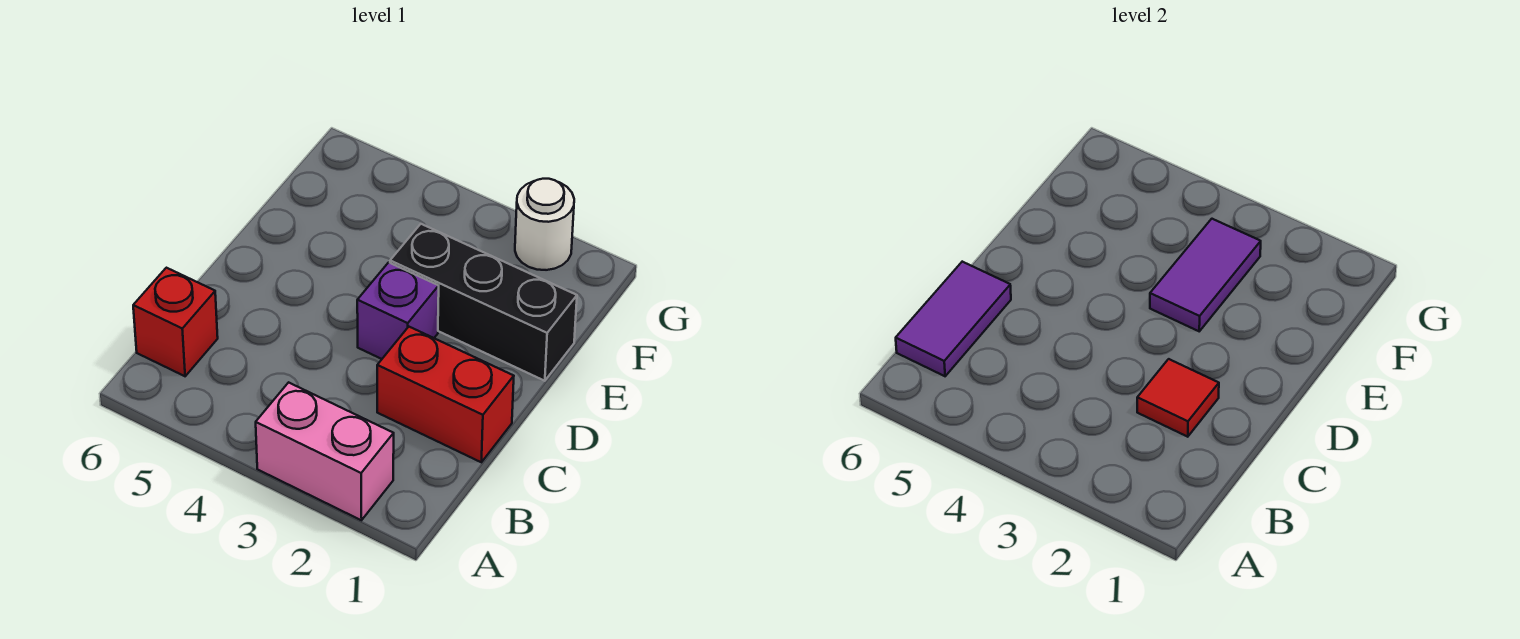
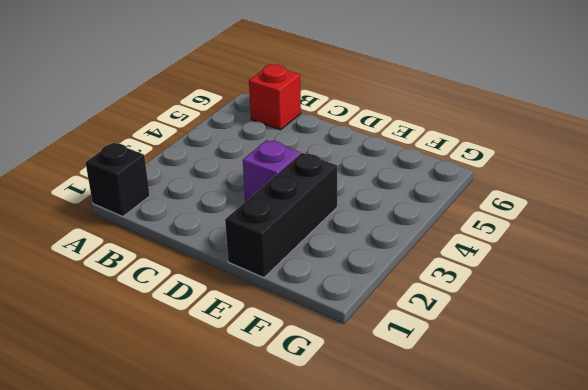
black 1x1 brick [85,143,150,216] -> none
none -> pink 1x2 brick [256,382,394,520]
none -> red 1x2 brick [377,327,514,462]

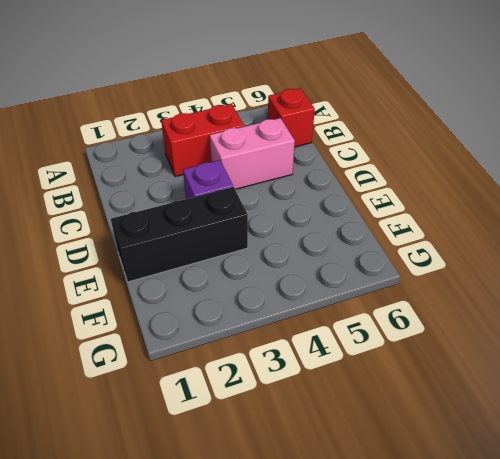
red 1x2 brick [161,104,244,177] -> red 1x2 brick moved to [377,327,514,462]
pink 1x2 brick [210,118,295,189] -> pink 1x2 brick moved to [256,382,394,520]
none -> white 1x1 round brick [515,179,574,270]
none -> purple 1x2 tile [896,262,1011,376]

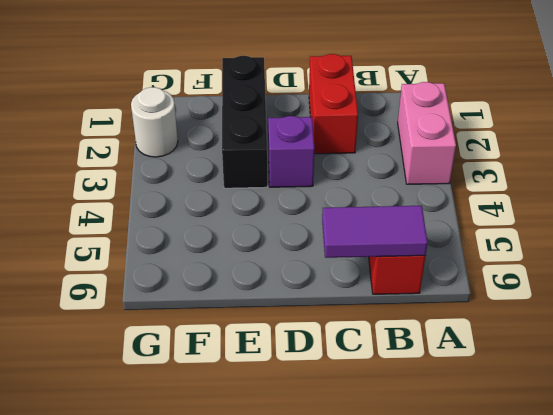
none -> red 1x1 tile [1137,359,1219,437]
none -> purple 1x2 tile [1150,219,1261,331]

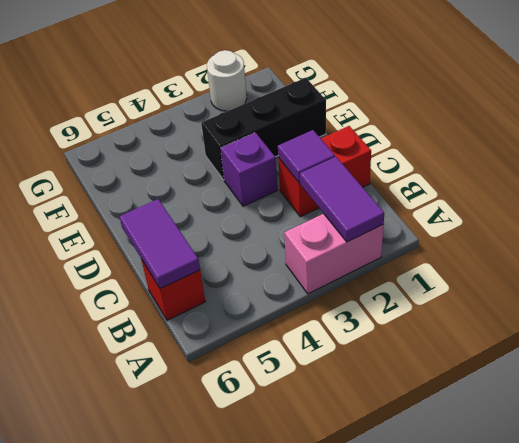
purple 1x2 tile [300,157,384,242] -> purple 1x2 tile moved to [1150,219,1261,331]
purple 1x1 tile [278,130,335,183] -> red 1x1 tile [1137,359,1219,437]

